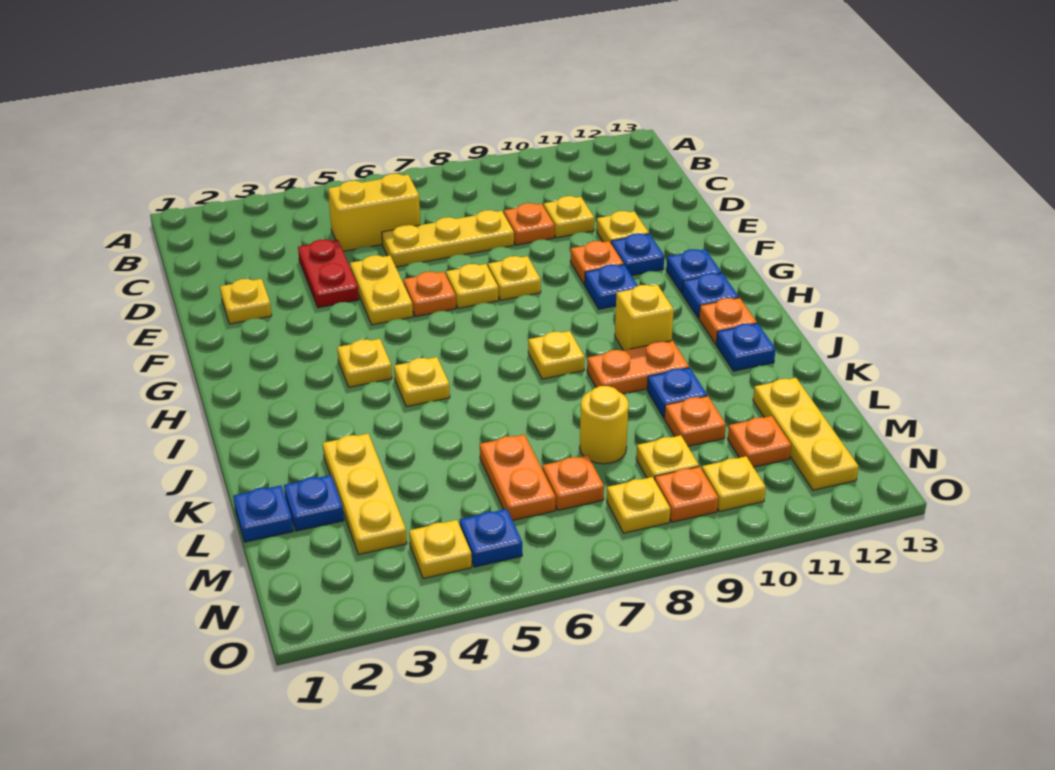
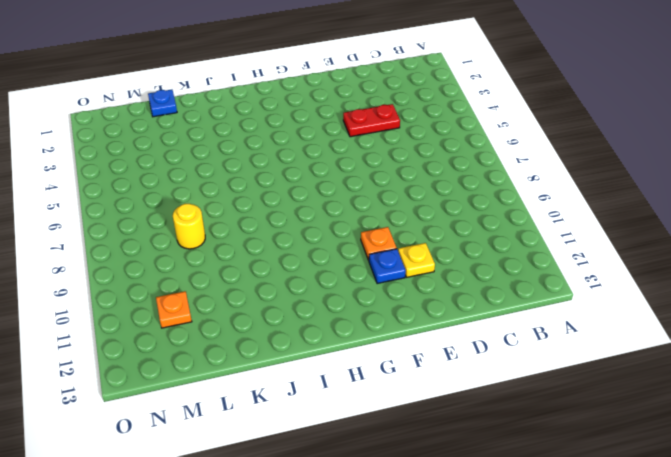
none -> yellow 1x2 brick [328,174,420,251]
none -> yellow 1x3 plate [382,210,514,267]
none -> orange 1x1 plate [504,203,554,245]
none -> yellow 1x1 plate [544,196,594,238]

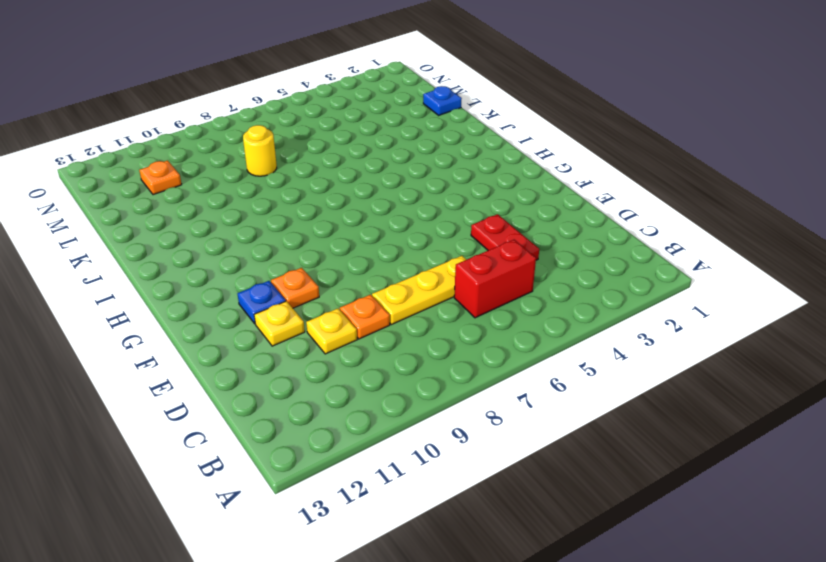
red 1x2 brick [454,240,536,318] -> yellow 1x2 brick [328,174,420,251]
none -> yellow 1x1 plate [220,279,272,324]
none -> yellow 1x2 plate [350,255,413,325]
none -> orange 1x1 plate [404,272,456,317]
none -> yellow 1x1 plate [446,264,499,308]

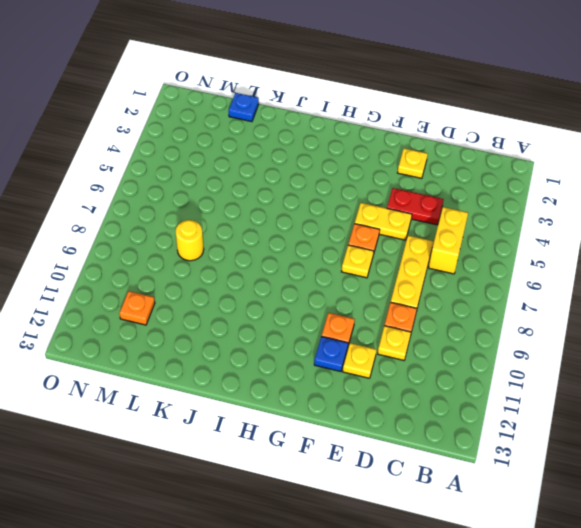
none -> yellow 1x1 plate [488,256,541,300]
none -> blue 1x1 plate [585,265,638,309]
none -> blue 1x1 plate [666,249,721,293]
none -> yellow 1x1 plate [337,339,392,387]

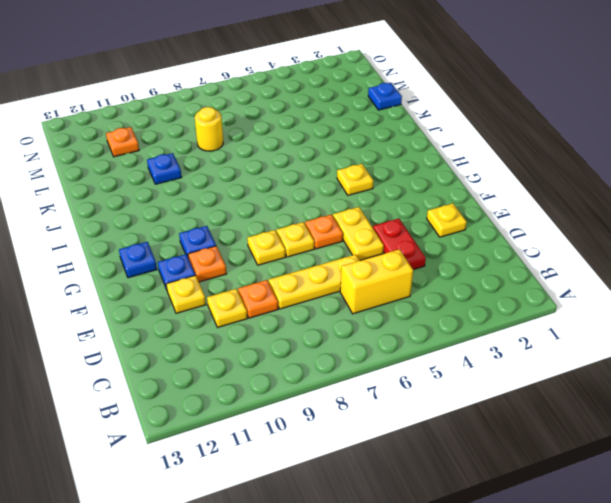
none -> blue 1x1 plate [682,273,739,318]
none -> yellow 1x1 plate [394,357,450,407]
none -> yellow 1x1 plate [528,331,585,379]
none -> yellow 1x1 brick [615,285,674,350]

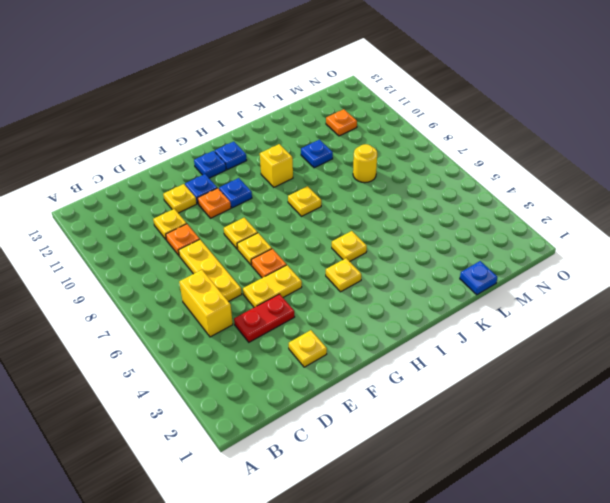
none -> orange 1x1 plate [699,298,757,344]
none -> orange 1x2 plate [587,340,689,394]
none -> blue 1x1 plate [716,323,776,371]
none -> yellow 1x3 plate [323,434,407,554]

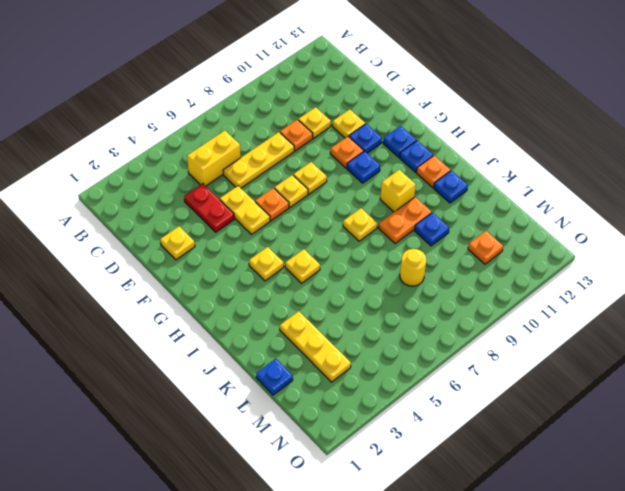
none -> blue 1x1 plate [284,475,344,531]
none -> orange 1x2 plate [480,434,556,520]
none -> orange 1x1 plate [664,396,726,446]
none -> yellow 1x3 plate [753,378,859,490]

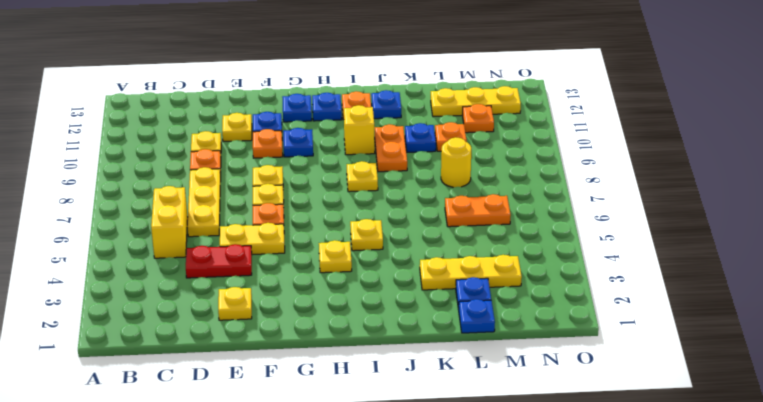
none -> orange 1x1 plate [542,455,604,510]
none -> yellow 1x1 plate [636,435,699,480]
none -> yellow 1x1 plate [409,520,472,579]
none -> blue 1x1 plate [460,509,522,567]

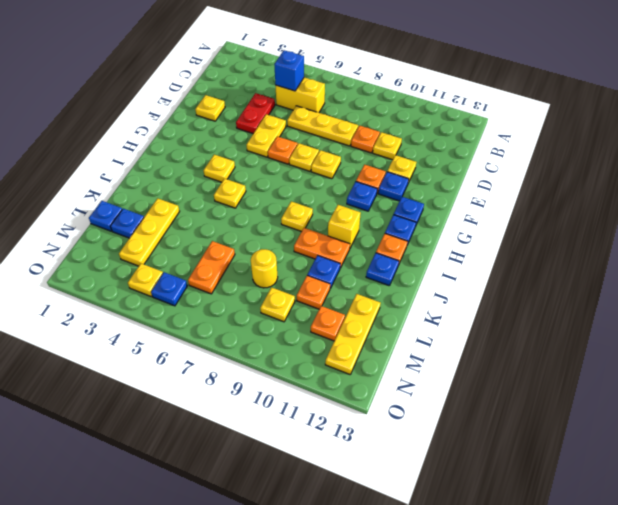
blue 1x1 brick [274,50,304,91] -> none
none -> orange 1x1 plate [542,455,604,510]
none -> yellow 1x1 plate [607,477,670,533]
none -> orange 1x1 plate [655,467,718,522]
none -> yellow 1x1 plate [702,456,766,511]

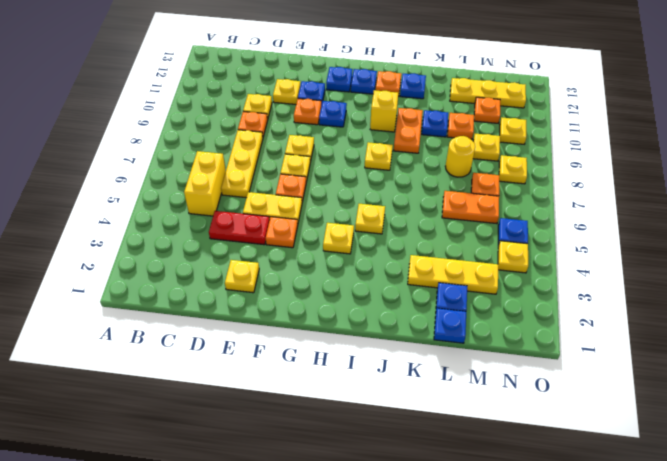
orange 1x1 plate [266,217,298,248] -> orange 1x1 plate moved to [655,467,718,522]

